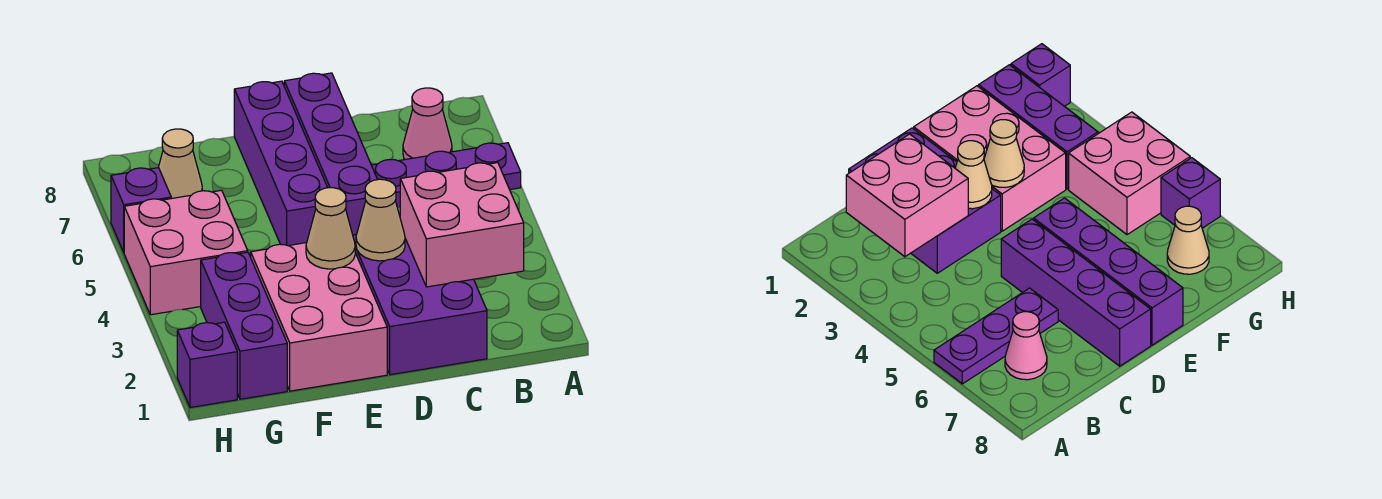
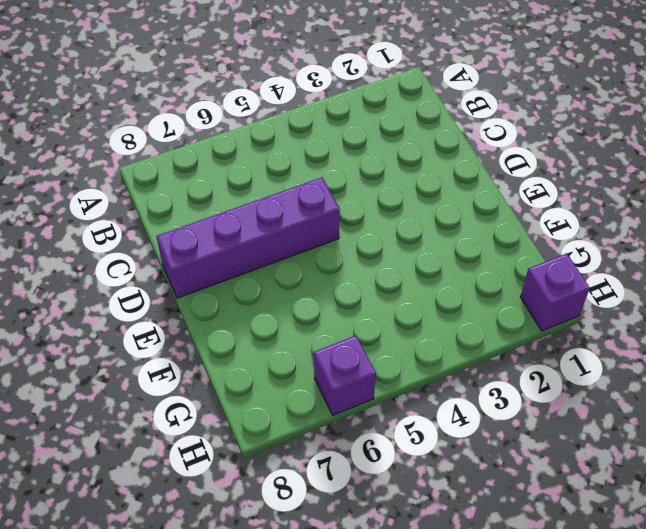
none -> purple 1x3 plate [372,143,521,208]
none -> pink 1x1 cone [403,88,452,159]
none -> purple 2x3 brick [353,234,487,375]

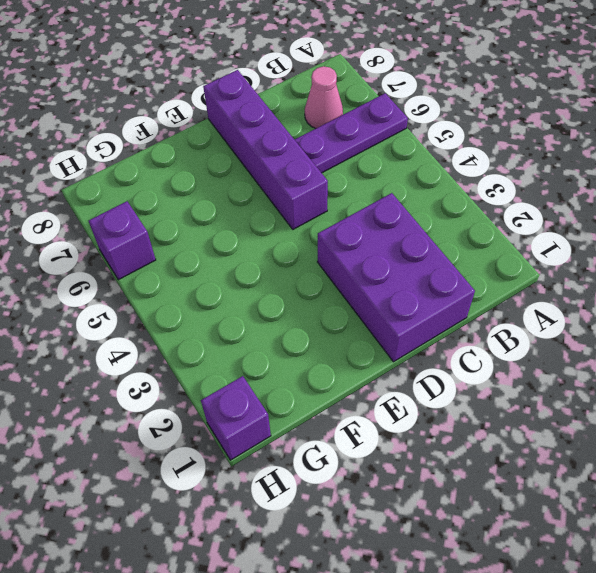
none -> pink 2x3 brick [251,243,387,391]
none -> purple 1x4 brick [234,81,328,246]
none -> purple 1x3 brick [201,252,287,399]

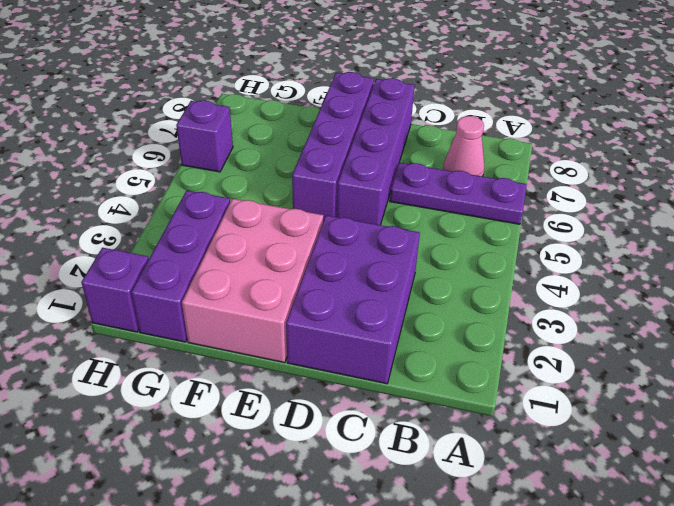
none -> pink 2x2 brick [124,190,248,315]
none -> tan 1x1 cone [158,129,202,199]
none -> pink 2x2 brick [400,163,524,287]

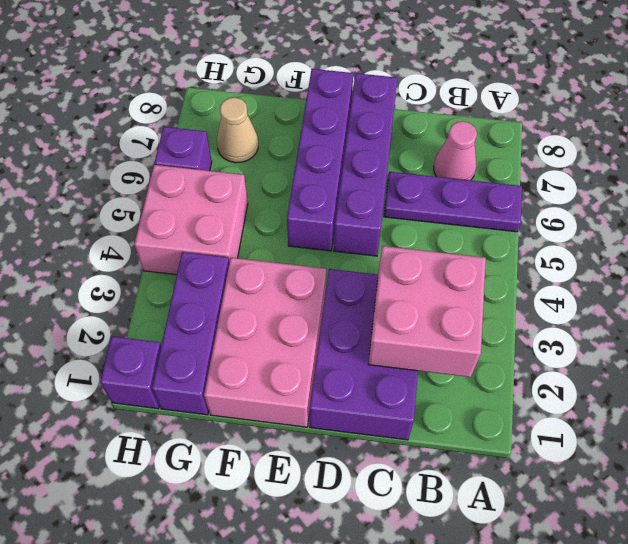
none -> tan 1x1 cone [356,179,405,261]
none -> tan 1x1 cone [306,188,355,269]

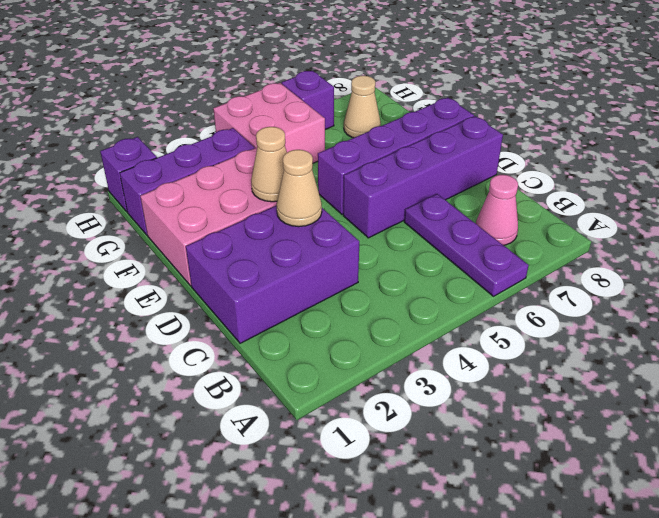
none -> pink 2x2 brick [400,163,524,287]

